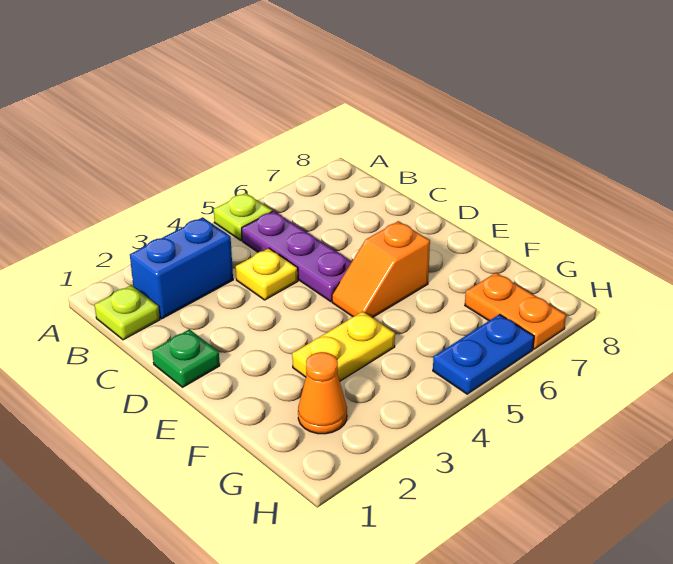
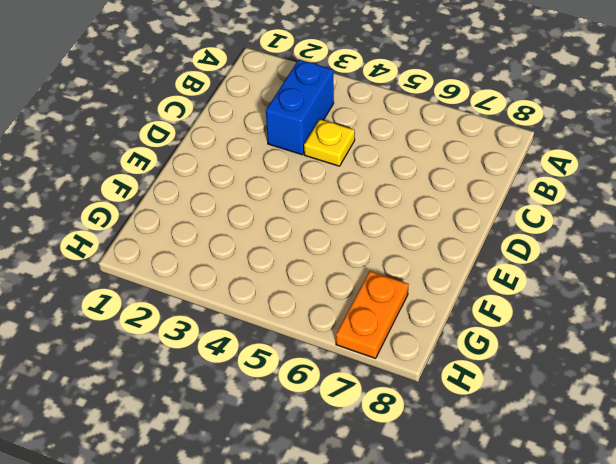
blue 1x2 brick [266,60,334,155] -> blue 1x2 brick turned to [130,217,233,319]
none -> lime 1x1 plate [214,193,272,240]
none -> lime 1x1 plate [95,285,160,340]

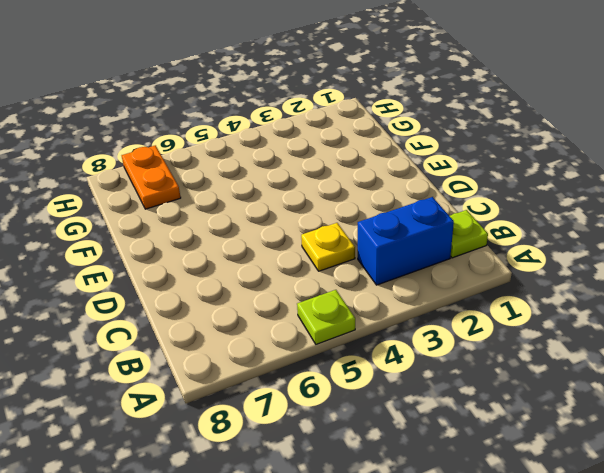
none -> purple 1x3 plate [242,211,352,301]
none -> green 1x1 plate [152,329,220,387]

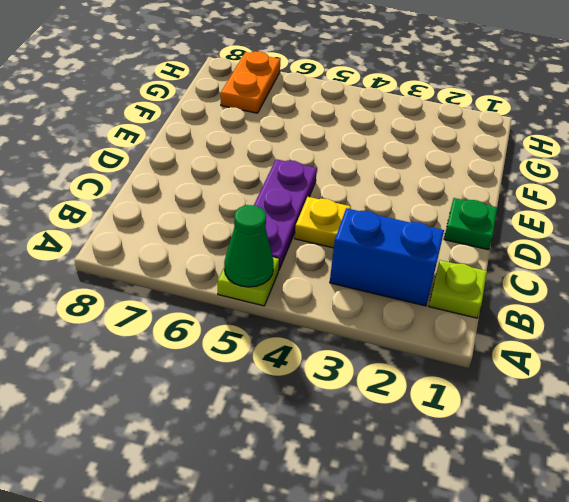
green 1x1 cone [224,205,274,287] -> none
none -> orange 1x2 slope [332,221,430,318]
none -> yellow 1x2 plate [292,311,395,381]

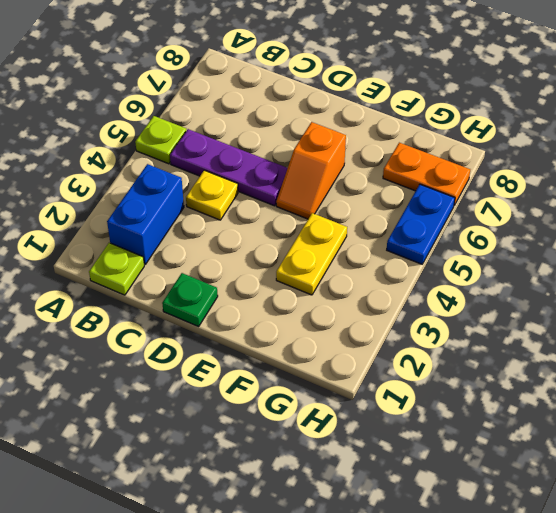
none -> orange 1x1 cone [298,352,347,434]

